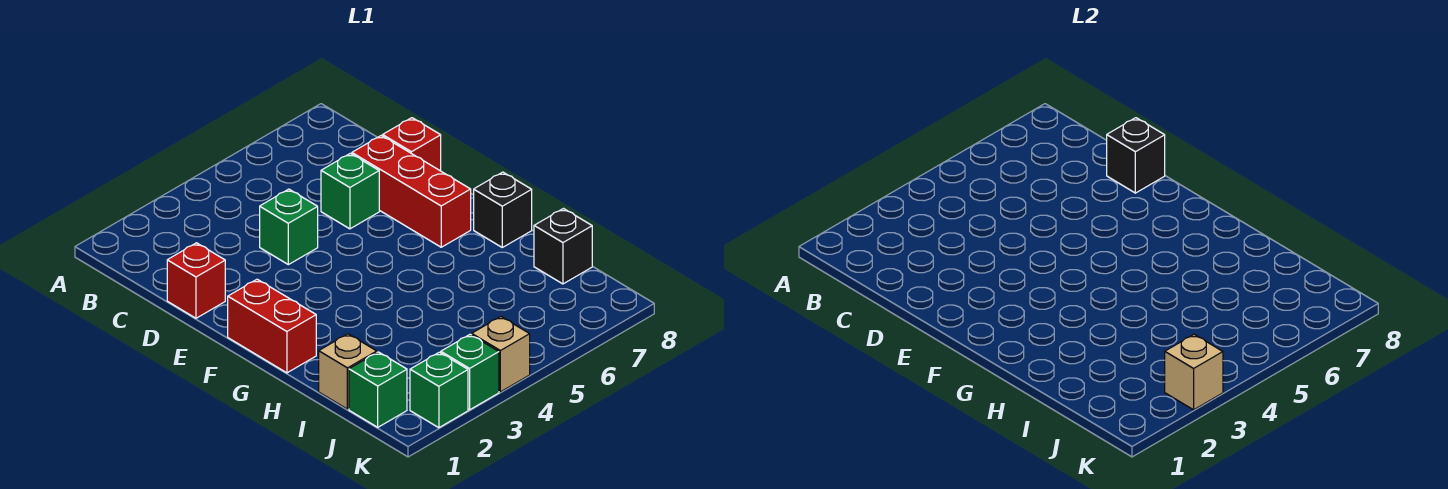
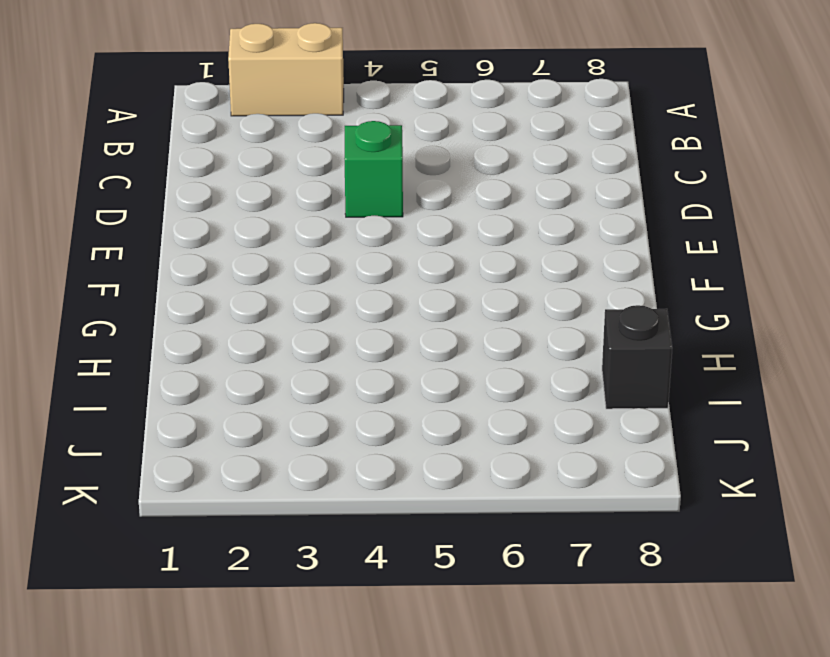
tan 1x2 brick [228,23,344,116] -> none
none -> red 1x1 brick [167,243,225,318]
none -> green 1x1 brick [321,153,379,229]
none -> red 1x3 brick [352,136,471,247]

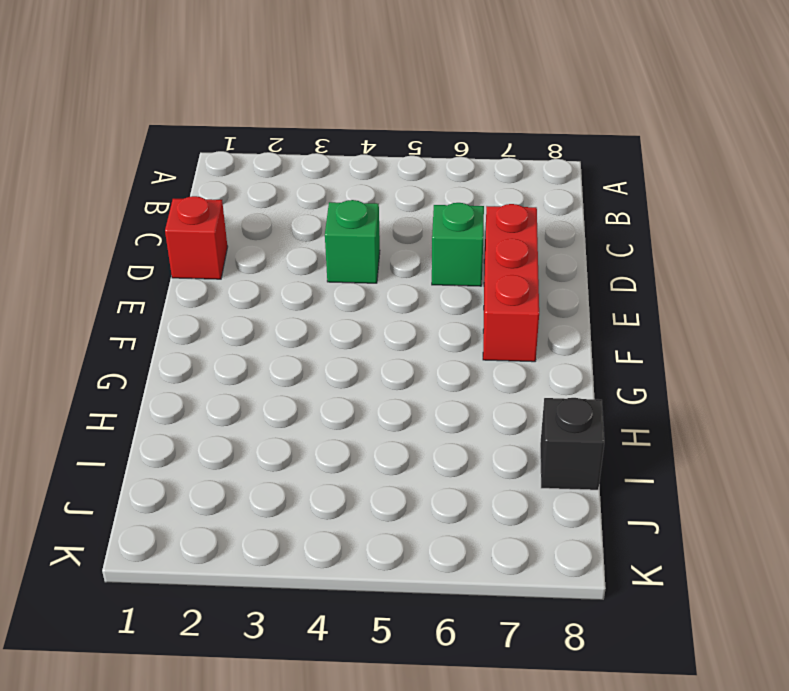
none -> red 1x1 brick [383,118,441,171]
none -> red 1x2 brick [228,279,316,373]
none -> black 1x1 brick [474,172,532,247]

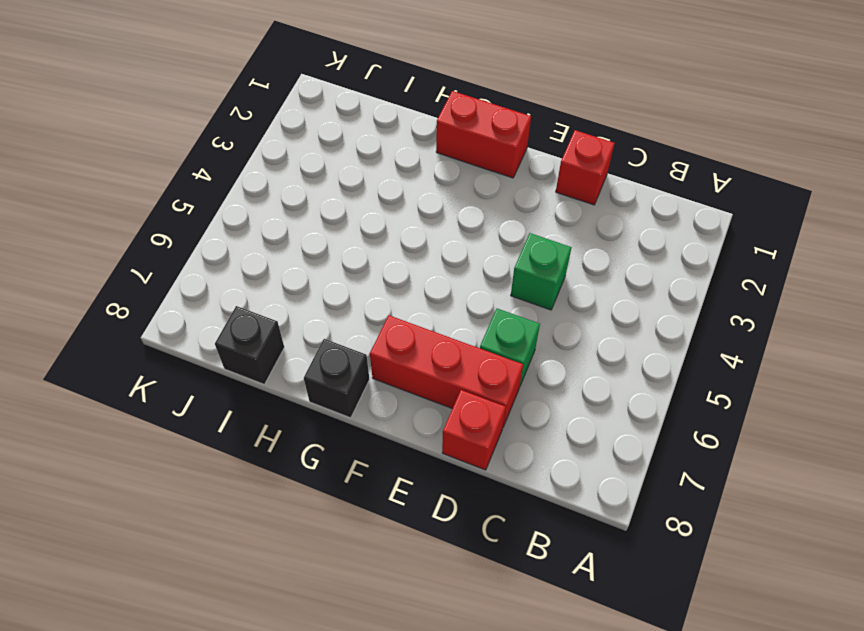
none -> tan 1x1 brick [319,334,377,409]
none -> green 1x1 brick [349,352,407,427]
none -> green 1x1 brick [410,352,468,428]

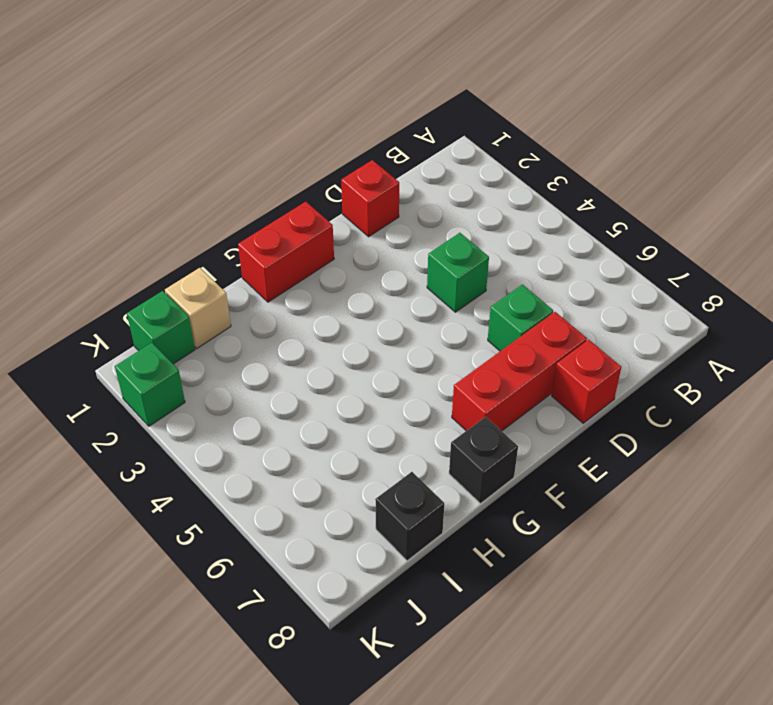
none -> green 1x1 brick [441,334,499,410]
none -> tan 1x1 brick [472,317,530,392]
none -> black 1x1 brick [1107,118,1165,193]

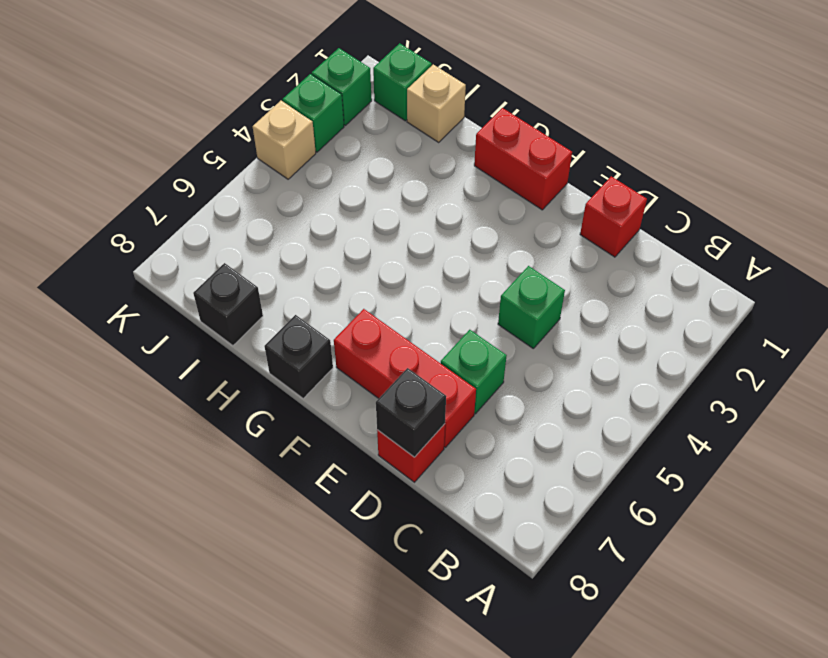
none -> tan 1x1 brick [1165,334,1223,410]

